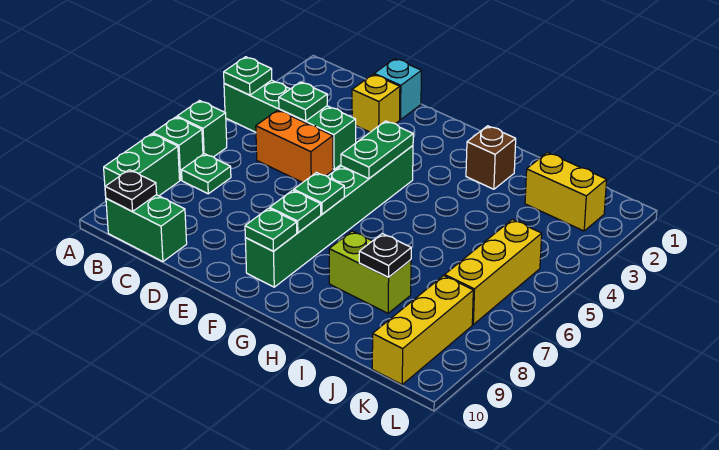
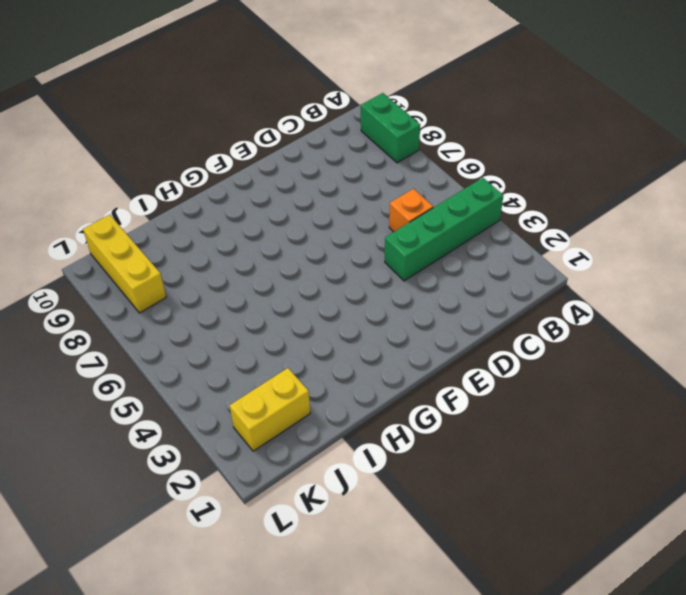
orange 1x1 brick [389,189,433,232] -> orange 1x2 brick [256,110,333,183]
none -> green 1x1 brick [177,101,227,157]
none -> green 1x1 brick [153,117,203,180]
none -> green 1x1 plate [182,154,231,194]

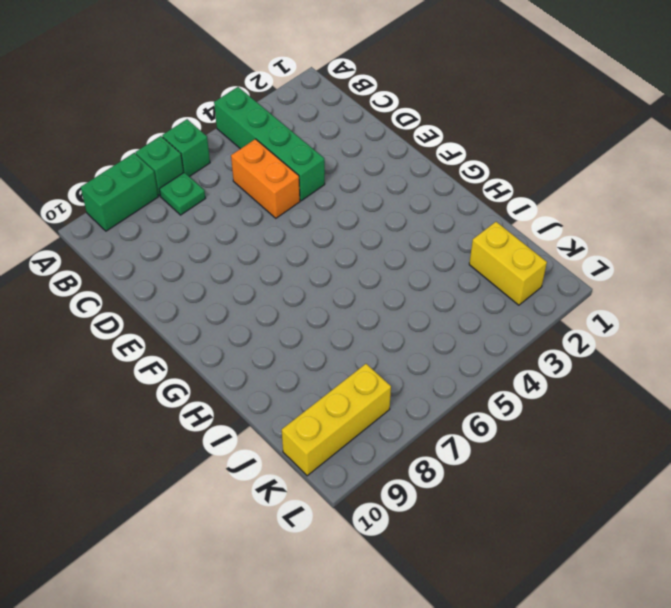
none -> green 1x2 brick [106,195,187,262]
none -> cyan 1x1 brick [374,59,421,120]
none -> yellow 1x1 brick [352,74,400,132]

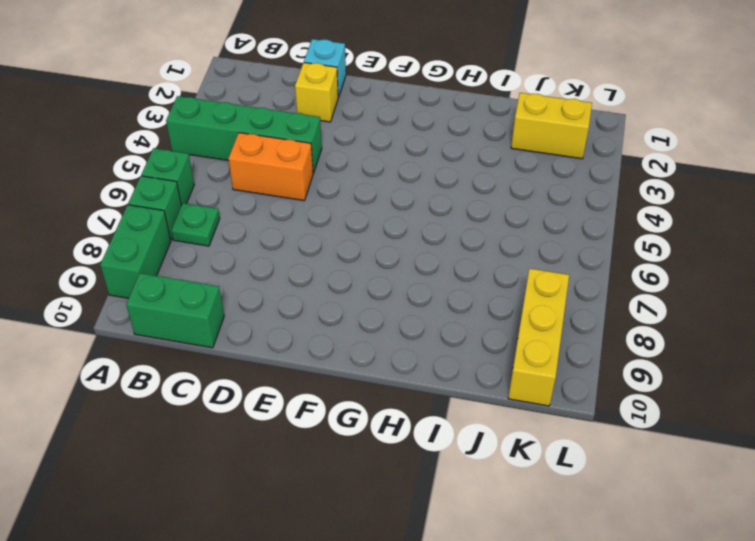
none -> green 1x6 brick [245,146,413,287]
none -> brown 1x1 brick [466,126,516,189]
none -> lime 1x2 brick [329,231,411,313]

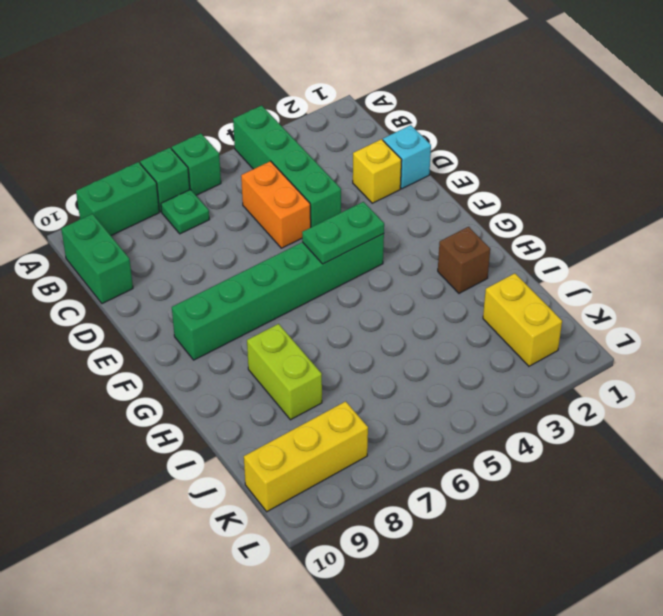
none -> yellow 1x3 brick [445,220,542,324]
none -> green 1x1 plate [224,57,272,95]
none -> black 1x1 plate [105,170,157,211]

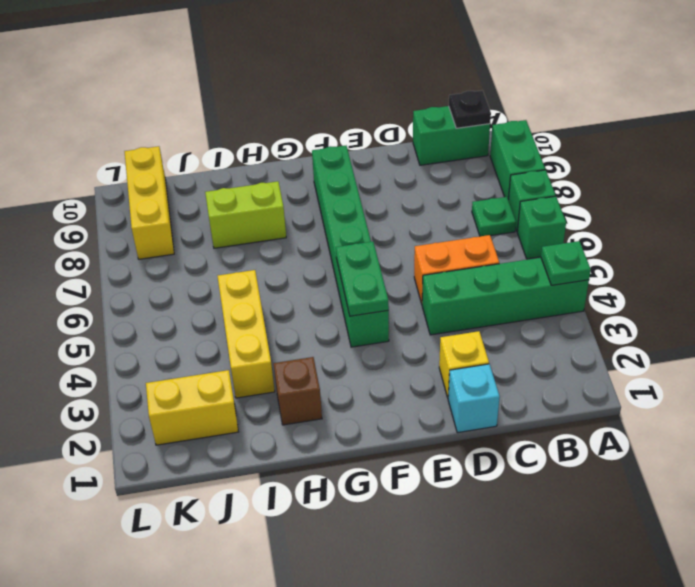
yellow 1x3 brick [218,270,275,398] -> yellow 1x3 brick moved to [445,220,542,324]
none -> green 1x1 plate [279,82,327,121]
none -> green 1x1 plate [294,173,344,214]
none -> green 1x1 plate [270,190,321,233]

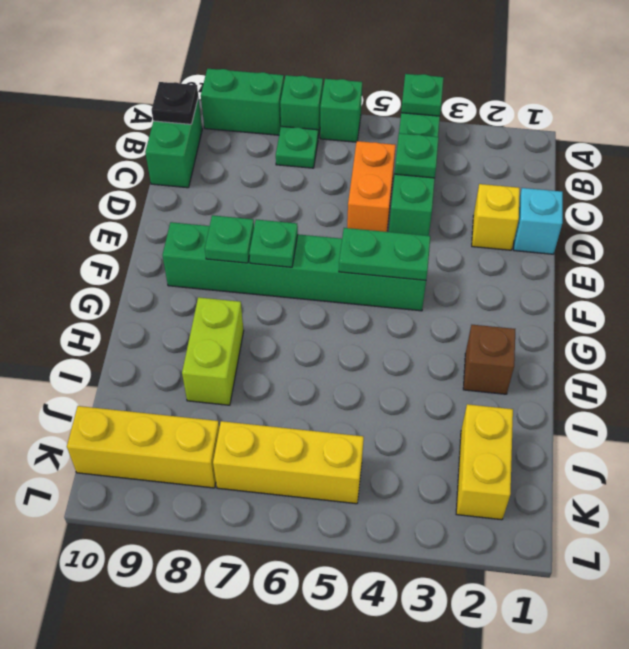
none -> green 1x1 plate [245,208,297,251]
none -> black 1x1 plate [359,234,411,277]

